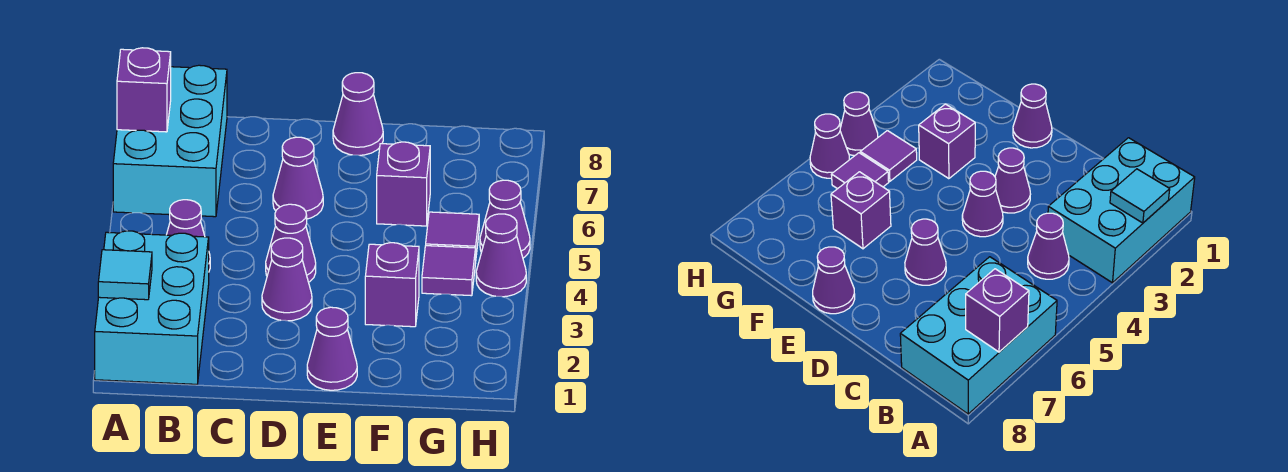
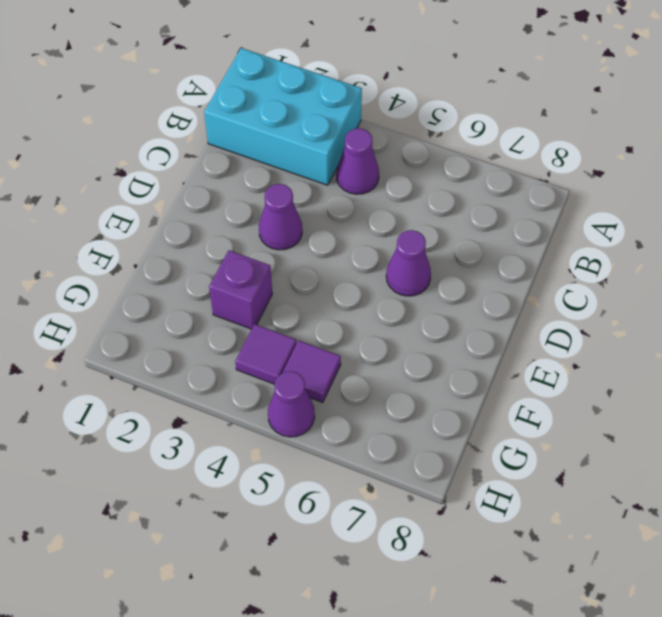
none -> cyan 2x3 brick [113,65,227,217]
none -> purple 1x1 cone [266,204,316,282]
none -> purple 1x1 cone [307,307,357,390]

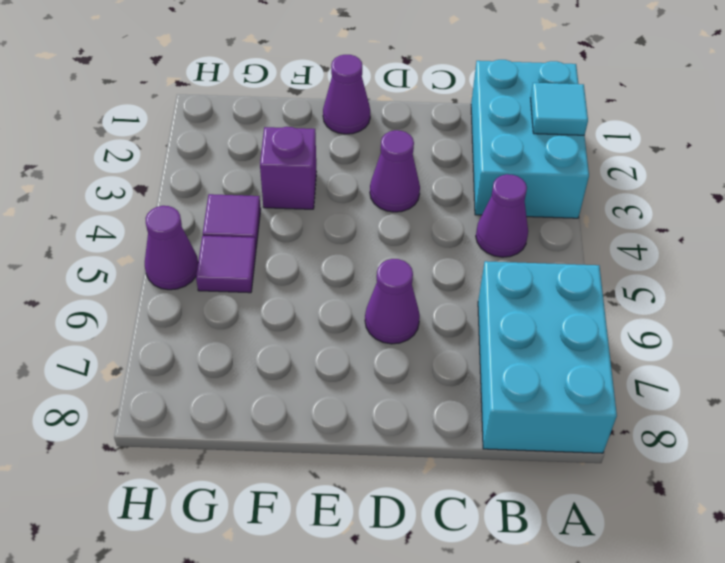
none -> purple 1x1 cone [266,204,316,282]
none -> purple 1x1 cone [333,73,383,155]
none -> purple 1x1 brick [377,142,430,226]

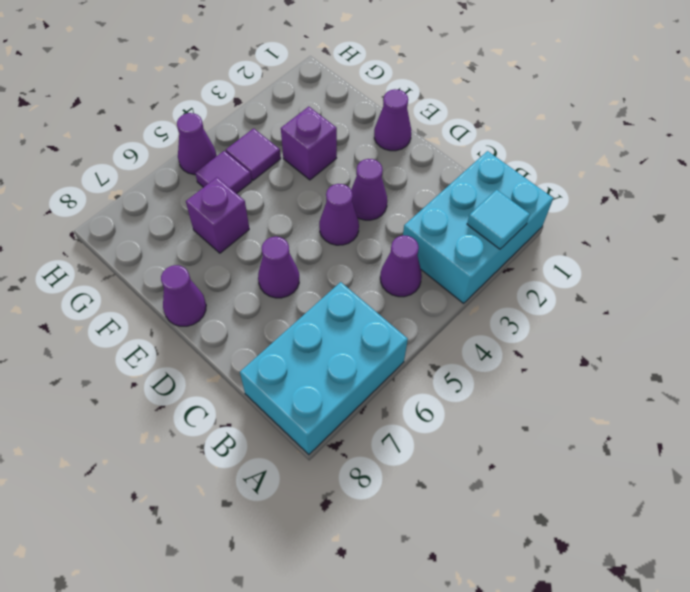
none -> purple 1x1 cone [476,214,526,297]
none -> purple 1x1 brick [117,48,171,132]

